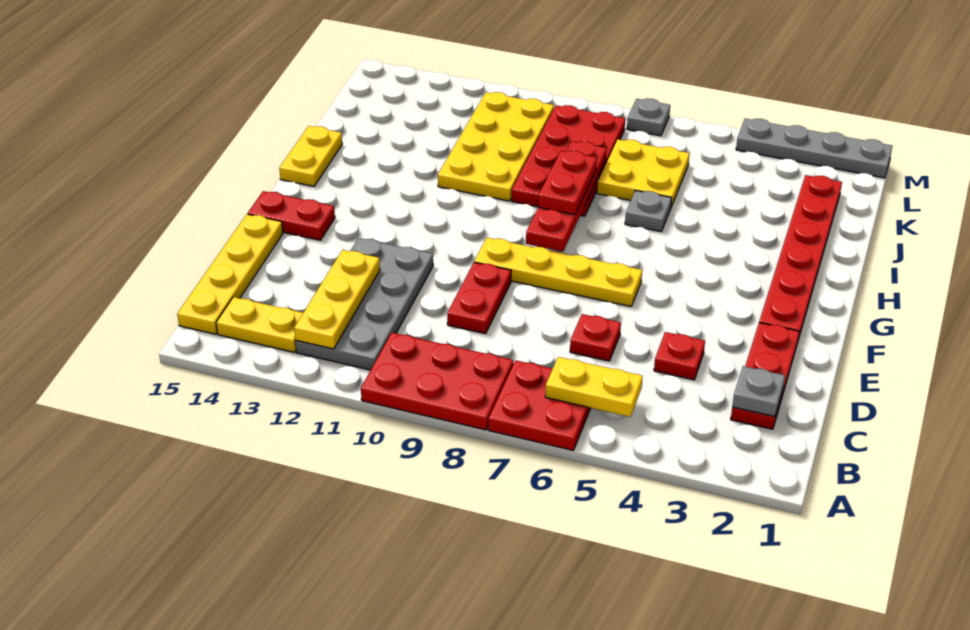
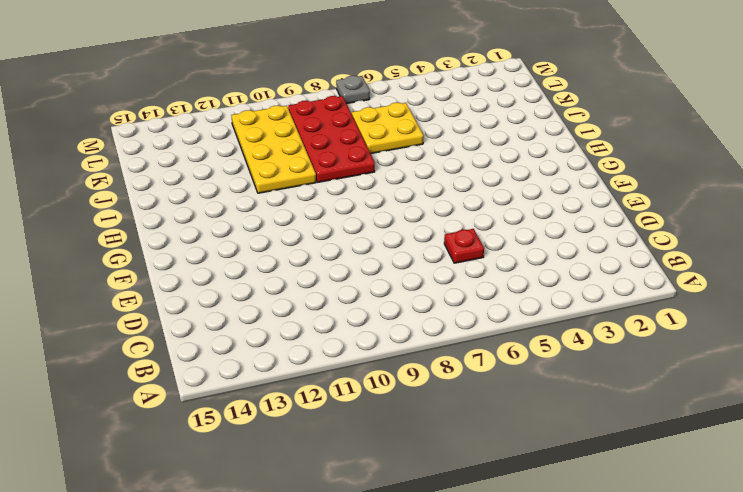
none -> red 2x2 plate [488,360,591,450]
none -> red 2x3 plate [361,333,513,430]
none -> grey 2x4 plate [296,238,433,370]

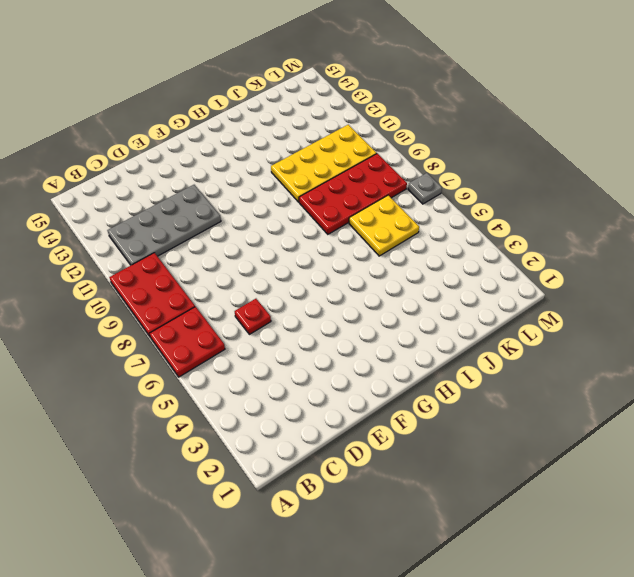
none -> yellow 1x2 plate [216,297,303,352]
none -> yellow 1x4 plate [177,214,283,334]
none -> red 1x3 plate [731,323,800,429]

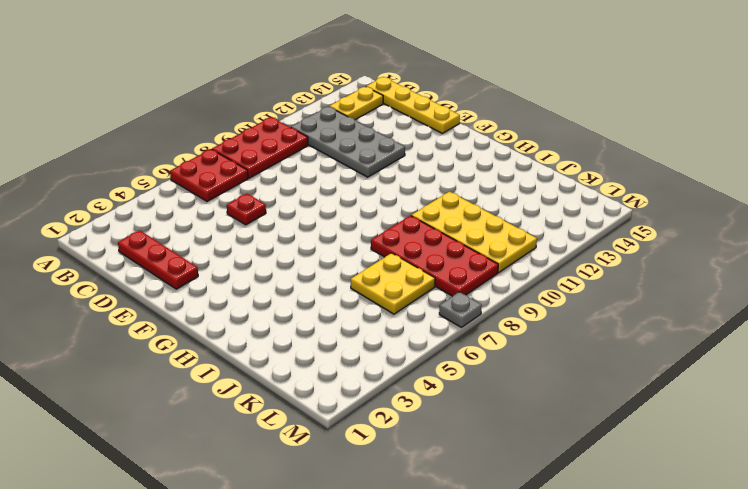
none -> red 1x1 plate [654,332,705,380]
none -> red 1x2 plate [447,262,511,334]
none -> red 1x6 plate [759,175,842,340]

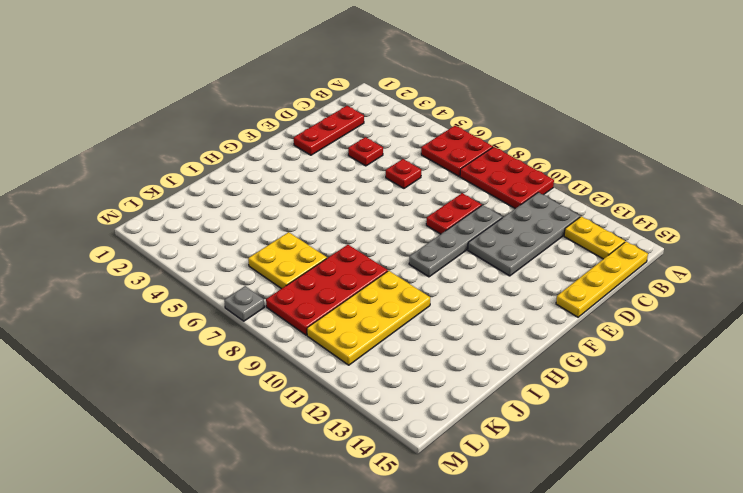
grey 1x4 plate [409,205,503,277] -> grey 1x4 plate turned to [736,119,892,178]
none -> red 1x6 plate [759,175,842,340]
none -> yellow 1x4 plate [474,238,642,307]
none -> red 1x2 plate [248,191,335,240]

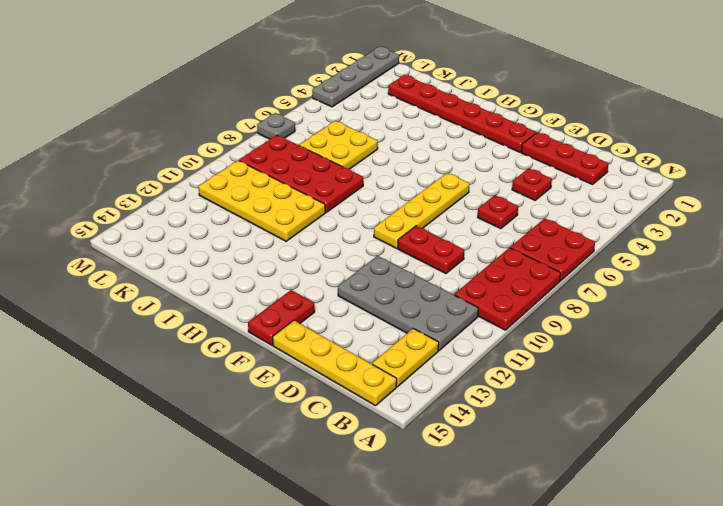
none -> yellow 1x2 plate [279,126,342,186]
none -> grey 1x1 plate [625,190,672,232]
none -> yellow 1x2 plate [545,357,642,417]

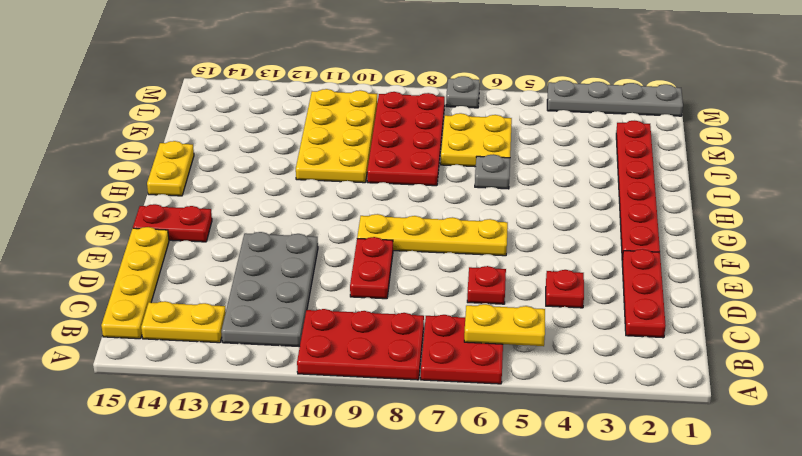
none -> yellow 1x3 plate [294,250,380,349]
none -> grey 1x1 plate [732,366,785,416]
none -> red 1x4 plate [526,141,606,252]

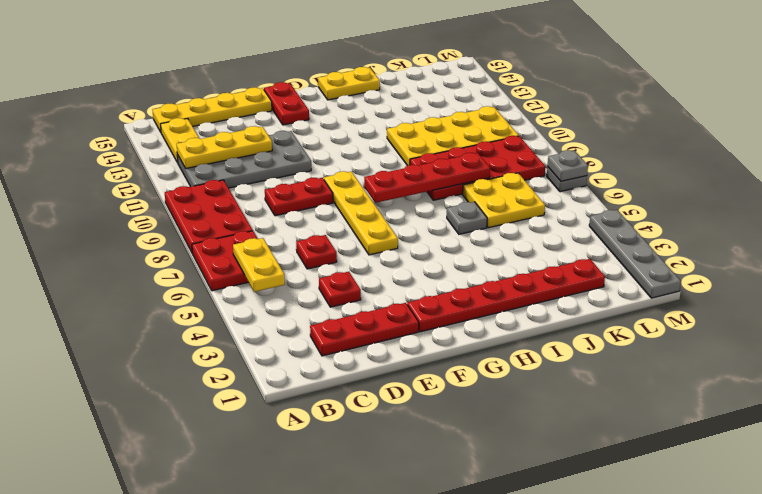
grey 1x1 plate [547,150,588,181] -> grey 1x1 plate moved to [732,366,785,416]
none -> red 1x2 plate [538,150,597,215]

